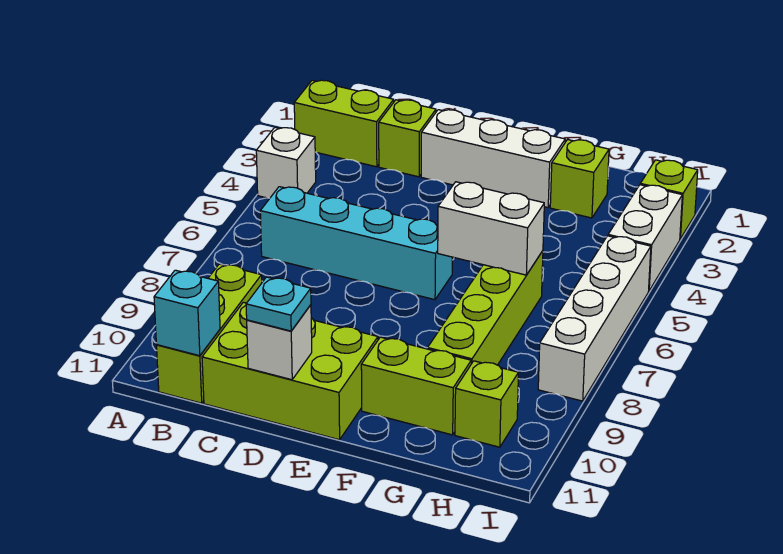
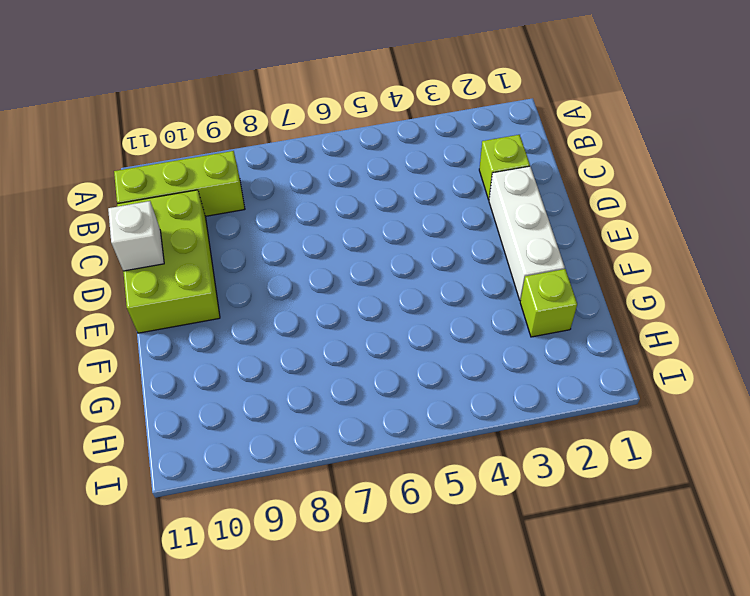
none -> lime 1x2 brick [294,80,394,167]
none -> white 1x1 brick [256,127,316,198]
none -> cyan 1x4 brick [260,187,452,300]

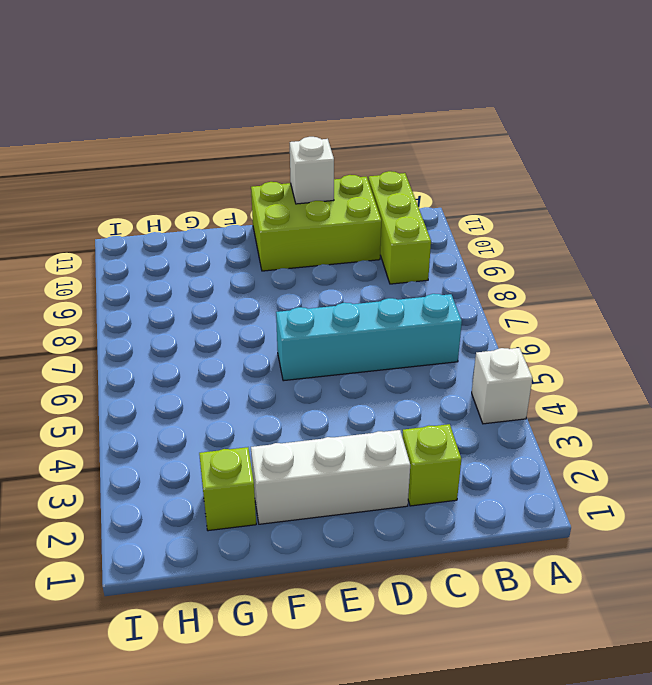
none -> lime 1x2 brick [294,80,394,167]
none -> lime 1x2 brick [361,337,471,435]
none -> lime 1x4 brick [428,251,543,365]

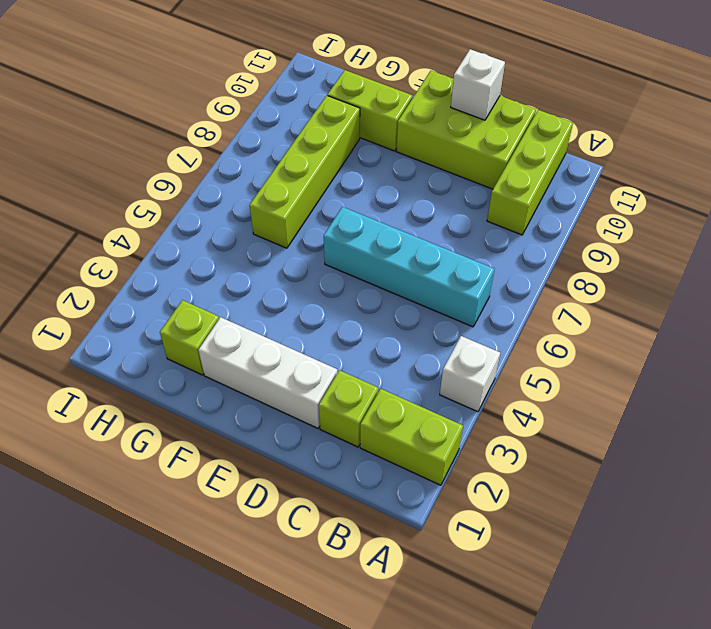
none -> lime 1x1 brick [455,361,518,447]
none -> lime 1x1 brick [640,160,698,239]
none -> white 1x2 brick [608,185,682,290]

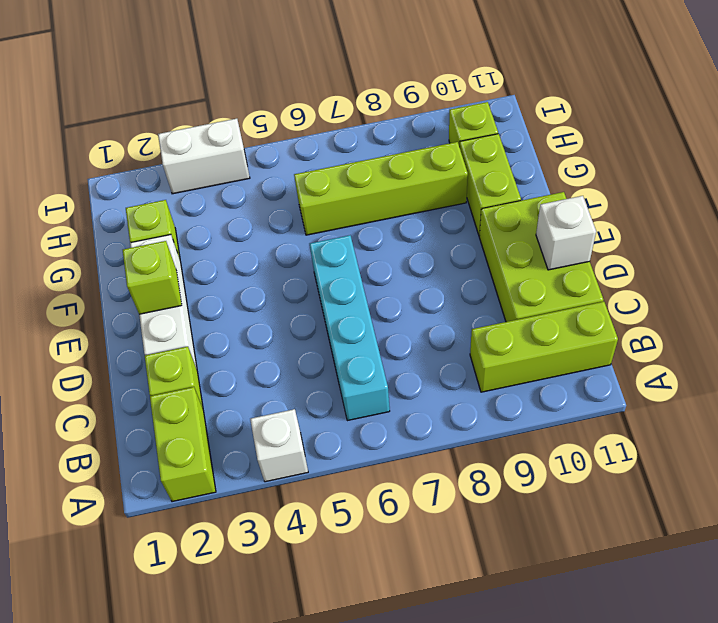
lime 1x1 brick [123,241,182,314] -> lime 1x1 brick moved to [640,160,698,239]
none -> white 1x4 brick [538,236,651,401]
none -> cyan 1x1 brick [154,270,220,356]
none -> white 1x2 brick [438,182,544,275]

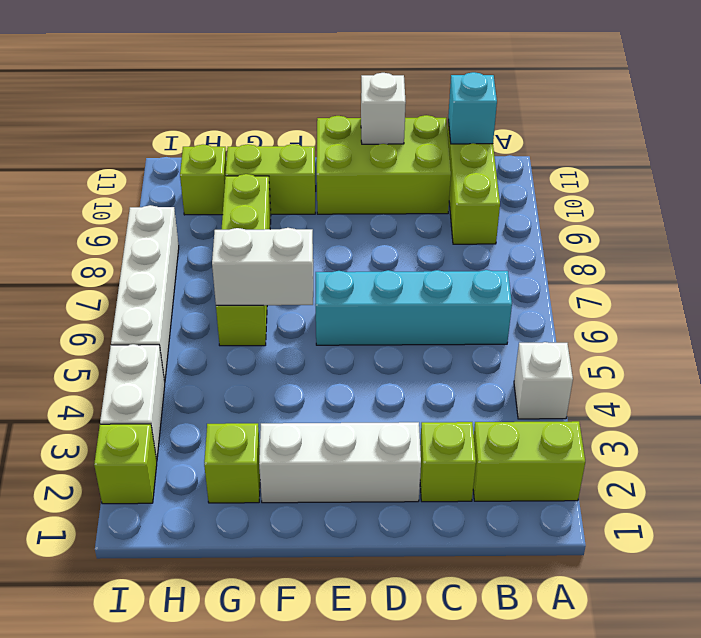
none -> cyan 1x1 plate [246,277,311,331]

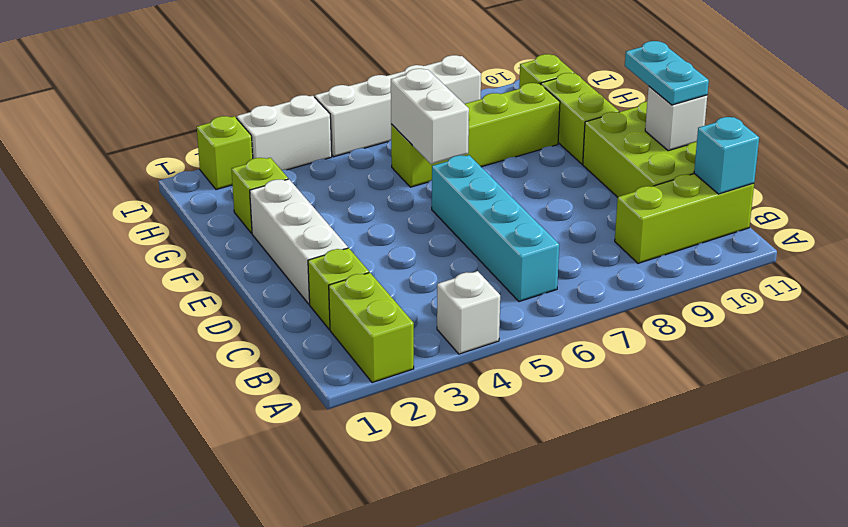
cyan 1x2 plate [625,41,709,105] -> cyan 1x1 plate [246,277,311,331]

